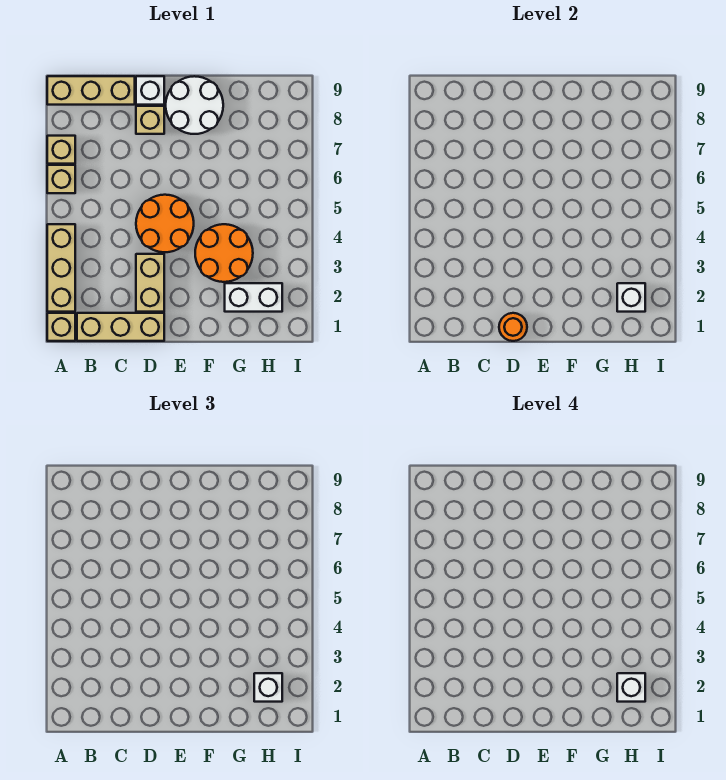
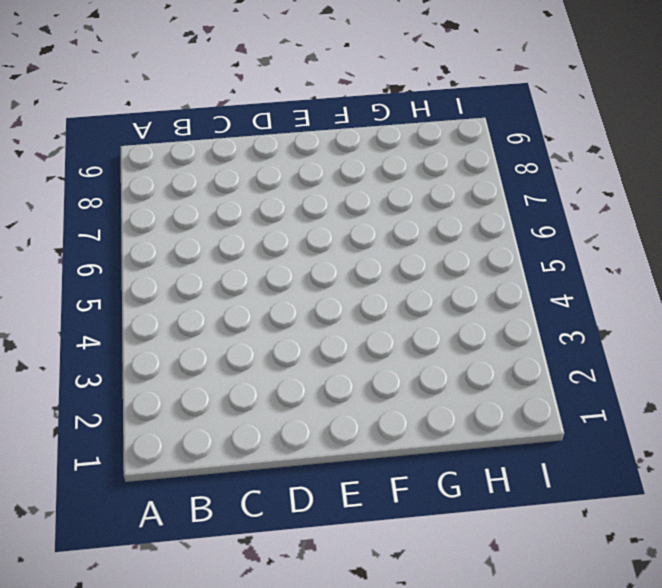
none -> tan 1x1 brick [47,313,75,341]
none -> tan 1x3 brick [47,224,75,312]
none -> tan 1x1 brick [47,165,75,193]

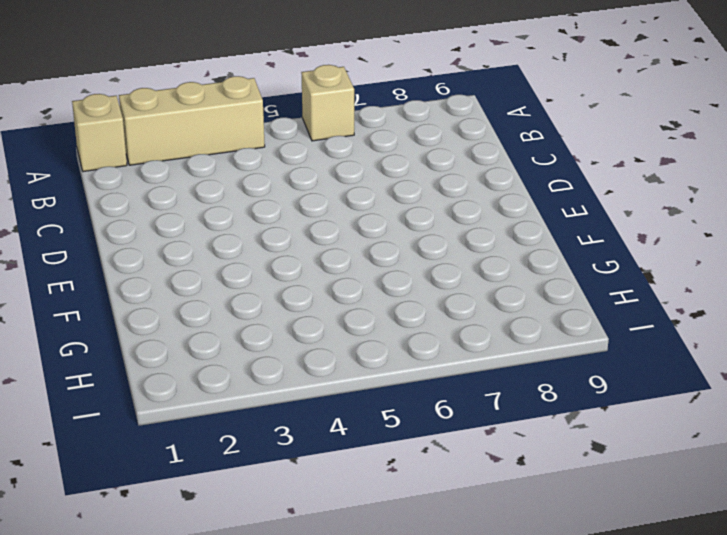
none -> tan 1x1 brick [47,136,75,164]
none -> tan 1x3 brick [47,76,135,105]
none -> tan 1x3 brick [77,313,164,341]

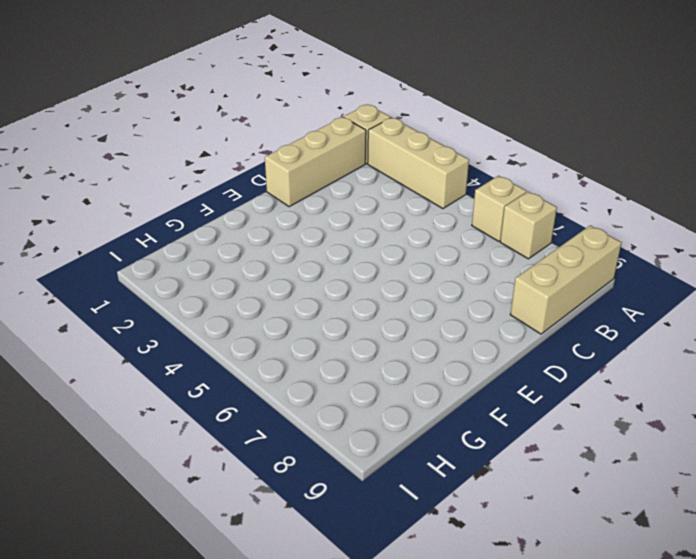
none -> tan 1x2 brick [136,254,164,312]
none -> orange 2x2 round brick [136,195,194,252]
none -> tan 1x1 brick [136,106,164,134]

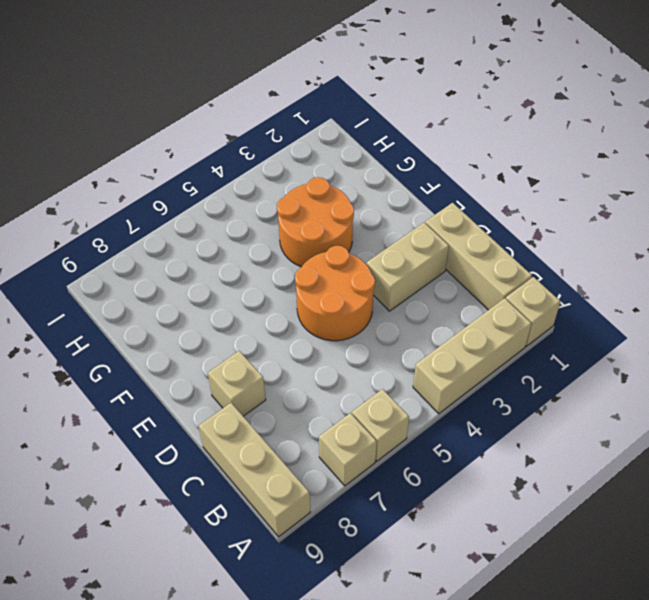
none -> white 1x1 brick [136,76,164,105]
none -> white 2x2 round brick [166,76,223,134]
none -> white 1x2 brick [225,283,282,312]

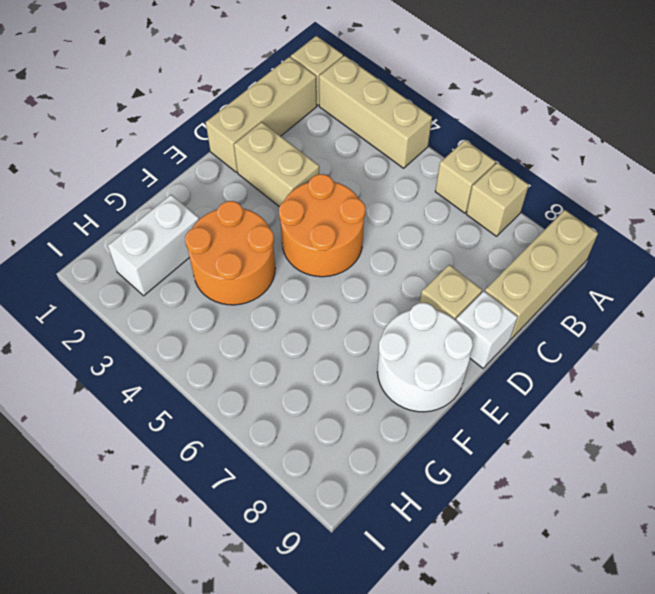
none -> orange 1x1 round brick [499,313,527,341]
none -> white 1x1 brick [617,283,645,312]
none -> white 1x1 brick [254,673,282,702]

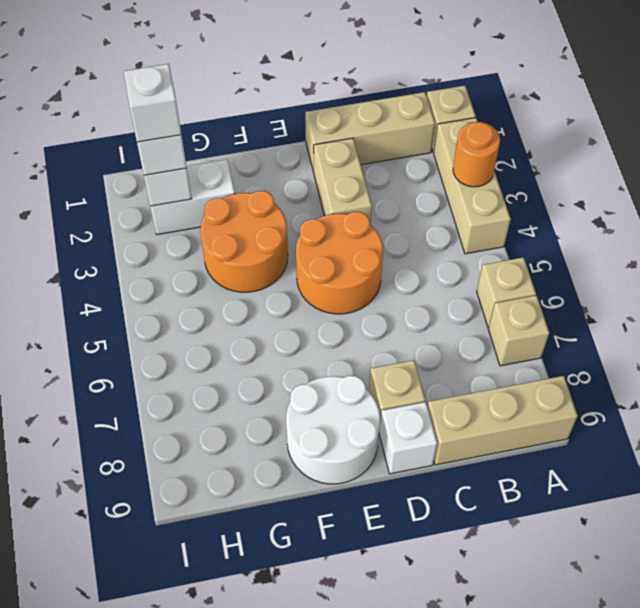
orange 1x1 round brick [453,122,500,187] -> orange 1x1 round brick moved to [499,313,527,341]

